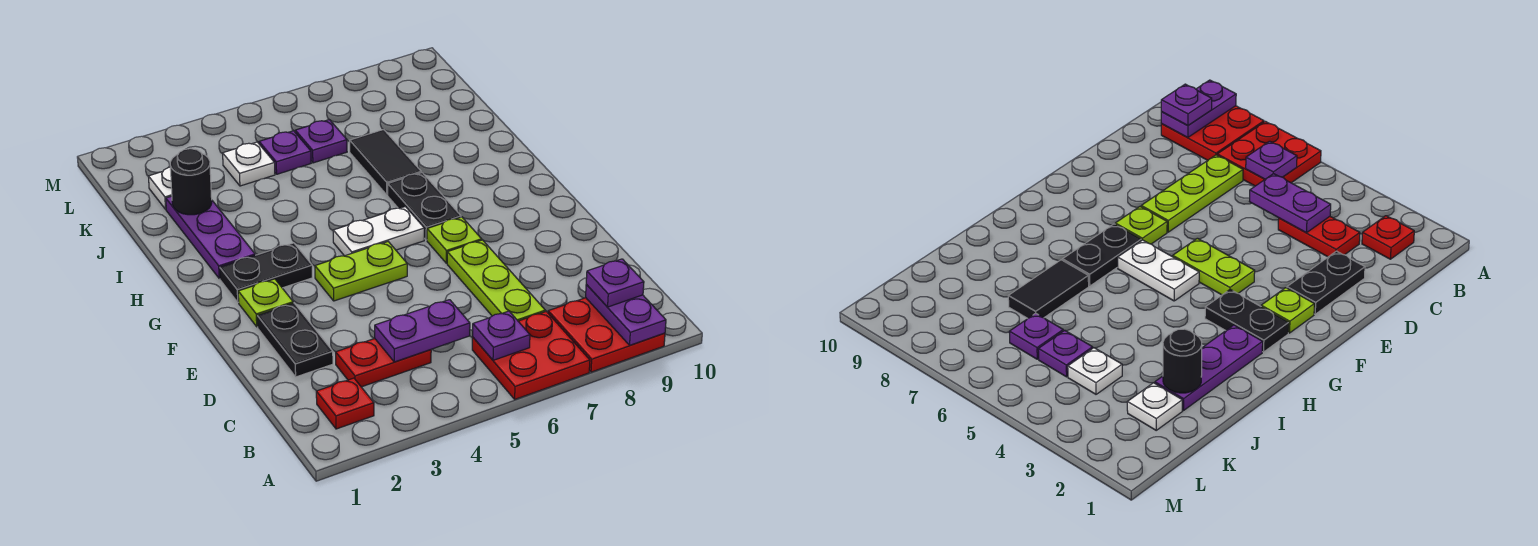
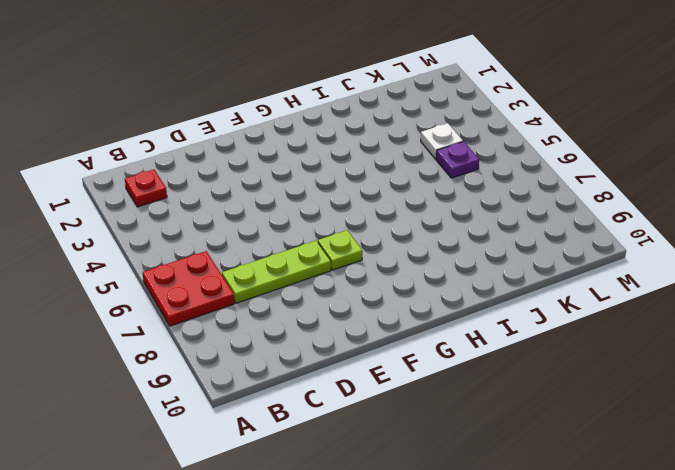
none -> red 2x2 plate [548,298,665,372]
none -> red 1x2 plate [336,338,431,387]
none -> black 1x2 plate [257,303,333,377]

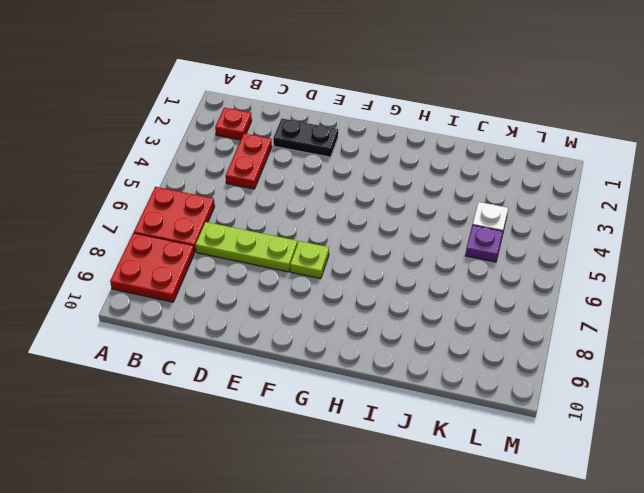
none -> lime 1x1 plate [238,279,293,327]
none -> lime 1x2 plate [315,242,407,301]
none -> black 1x2 plate [220,243,312,302]

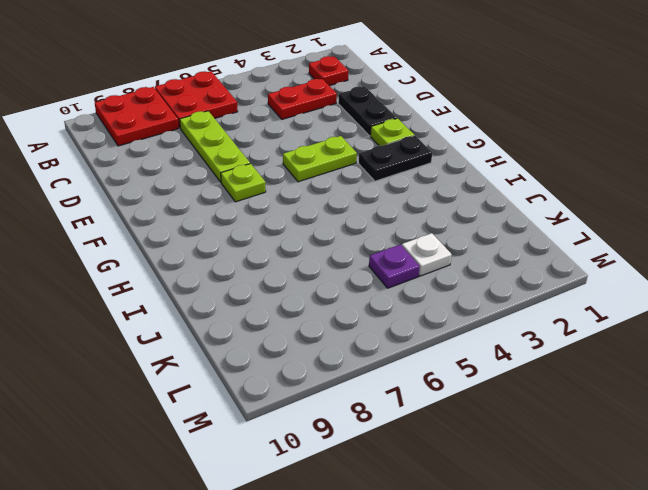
none -> white 1x2 plate [333,207,424,256]
none -> black 1x2 plate [388,173,461,240]
none -> purple 1x3 plate [166,196,255,279]

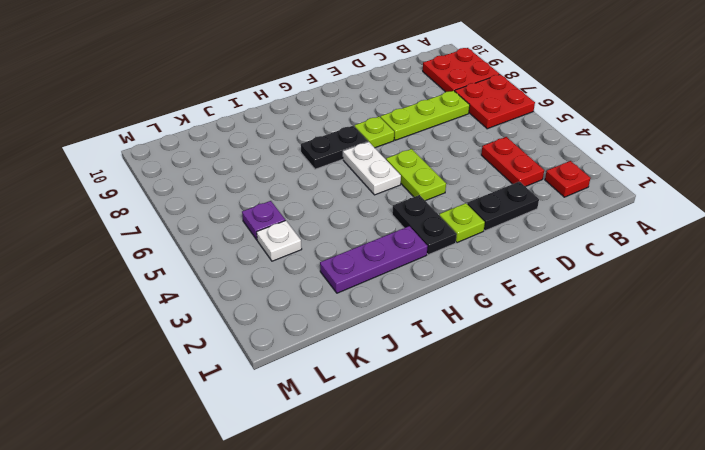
none -> black 1x2 tile [350,129,421,195]
none -> white 1x1 plate [148,167,172,209]
none -> purple 1x1 plate [295,120,347,163]

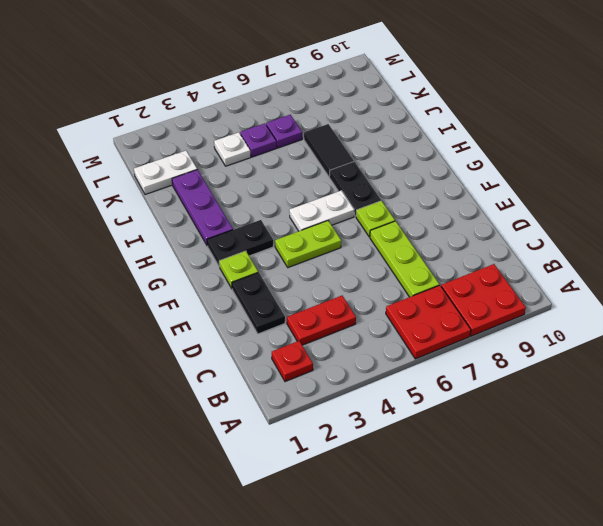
white 1x2 plate [134,151,197,195] -> white 1x1 plate [148,167,172,209]
none -> purple 1x2 plate [586,285,666,345]
none -> purple 1x1 plate [473,311,530,360]
none -> purple 1x2 plate [375,300,470,362]

